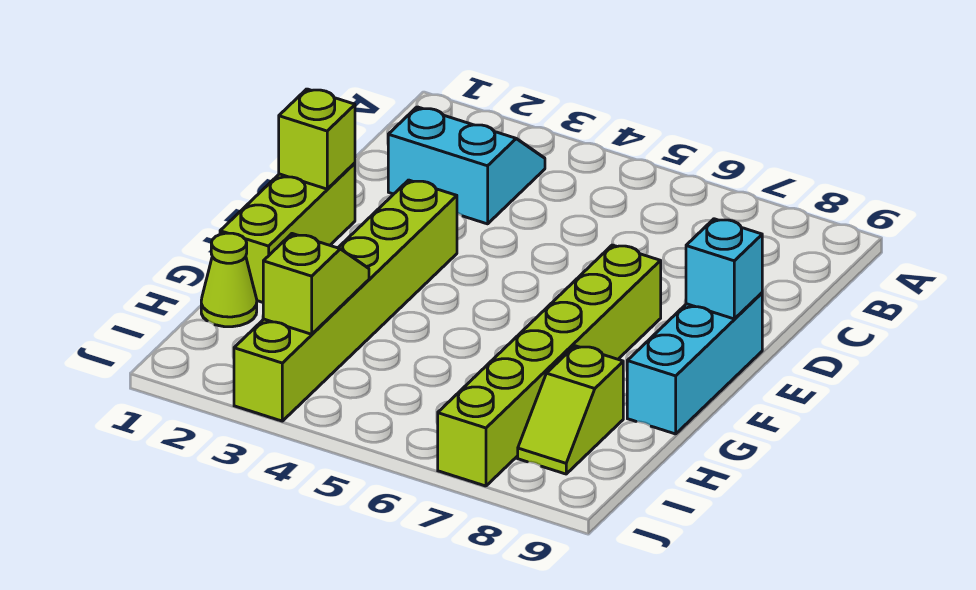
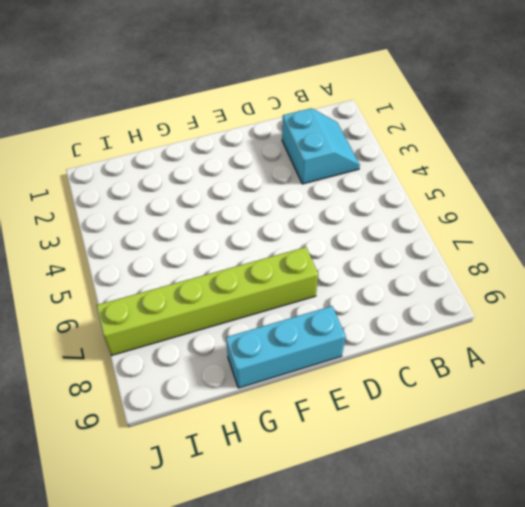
none -> lime 1x3 brick [220,163,355,302]
none -> lime 1x6 brick [234,180,457,421]

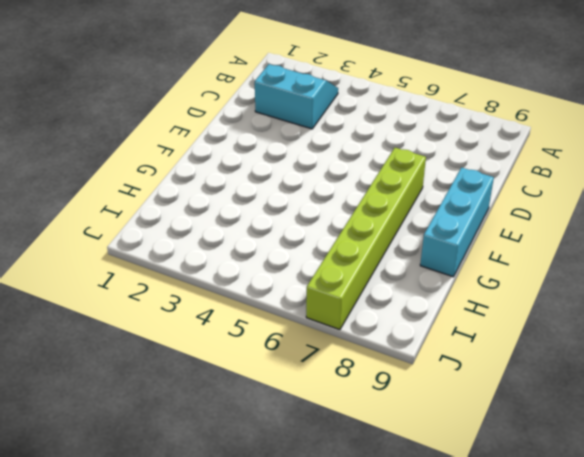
none -> lime 1x3 brick [220,163,355,302]
none -> lime 1x6 brick [234,180,457,421]

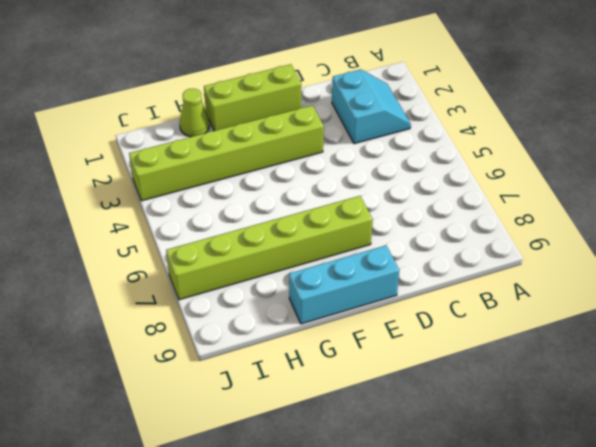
none -> lime 1x2 slope [518,346,623,474]
none -> lime 1x1 brick [279,89,355,189]

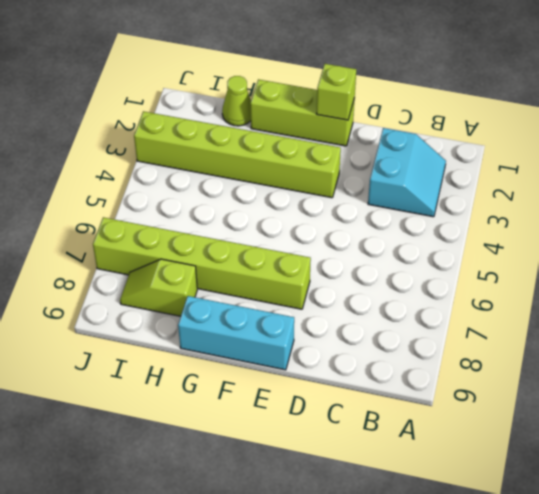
none -> cyan 1x1 brick [686,219,762,319]
none -> lime 1x2 slope [263,234,369,334]

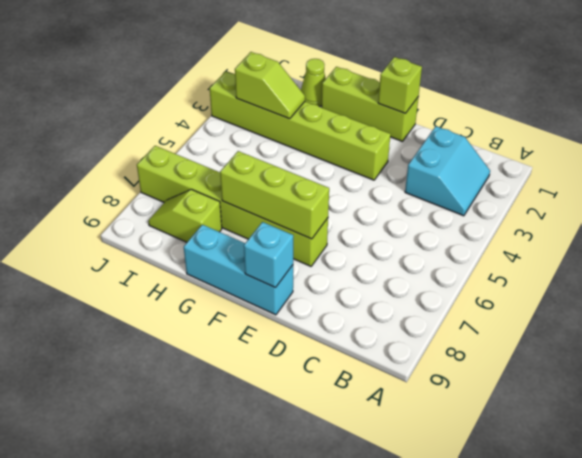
lime 1x3 brick [220,151,329,239] -> none

